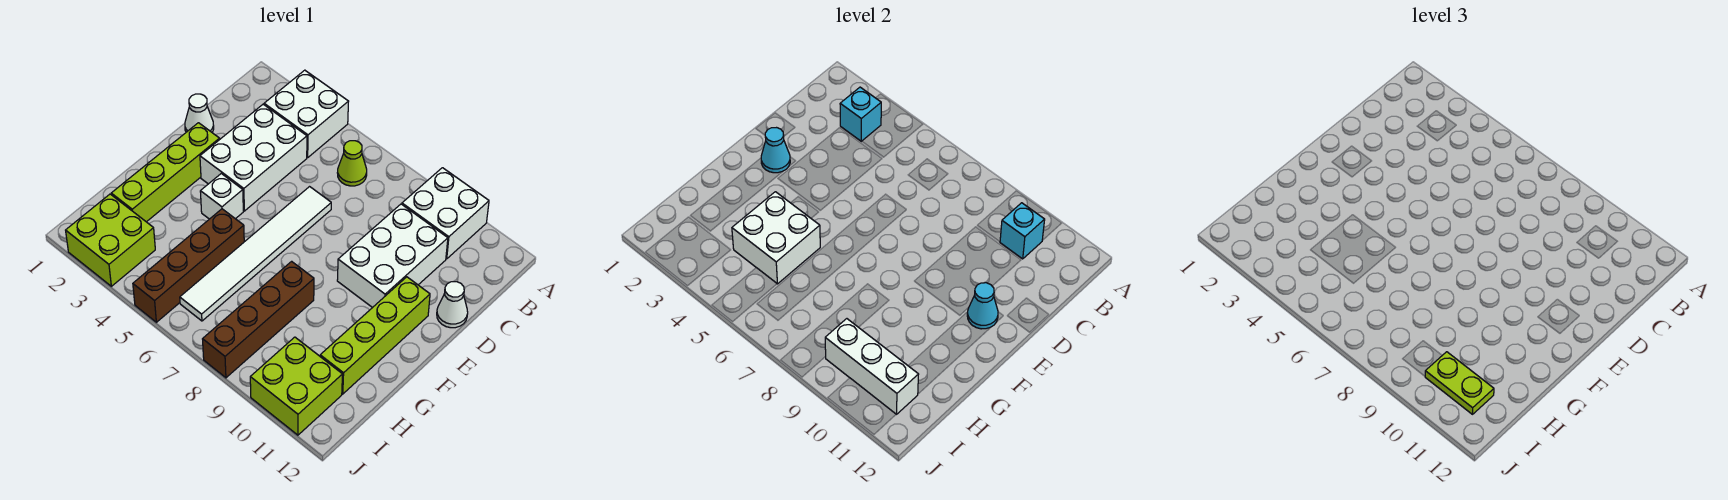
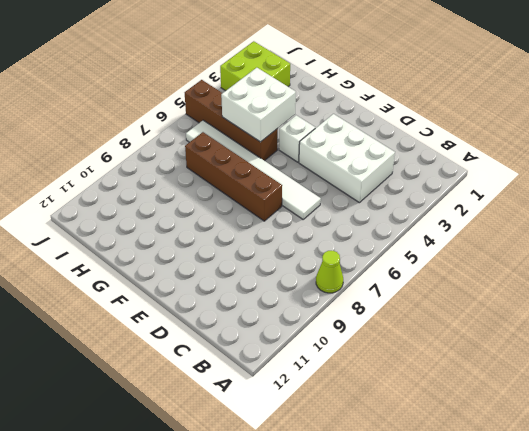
lime 1x1 cone [316,251,343,293] -> lime 1x1 cone moved to [338,141,367,186]
brown 1x4 brick [185,132,282,221] -> brown 1x4 brick moved to [203,261,314,378]
none -> white 2x2 brick [264,70,349,157]
none -> white 2x2 brick [402,168,489,259]
none -> white 2x3 brick [337,204,448,308]

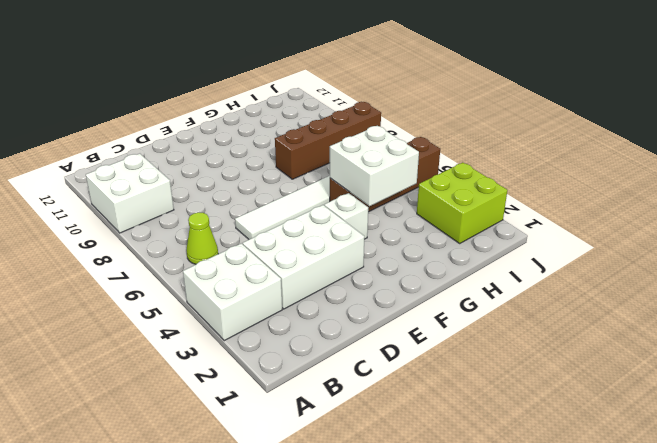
none -> white 2x3 brick [337,204,448,308]
none -> white 1x1 cone [185,94,214,132]
none -> white 1x1 cone [437,282,468,328]

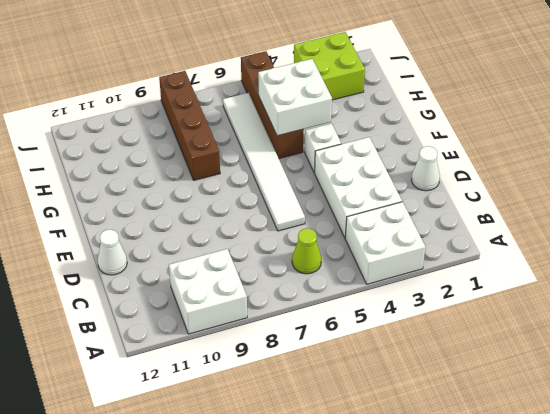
none -> white 2x3 brick [337,204,448,308]
none -> lime 1x4 brick [111,123,220,222]
none -> lime 1x4 brick [320,277,430,394]

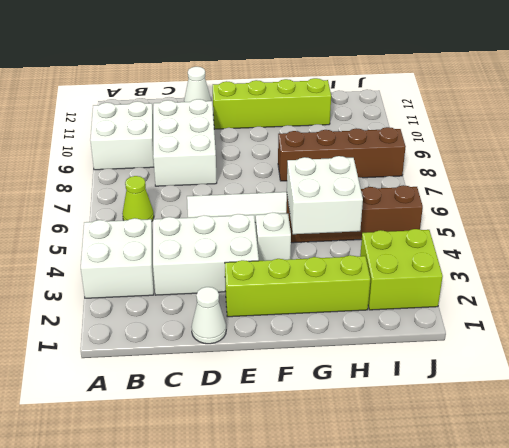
white 2x3 brick [153,99,217,186] -> white 2x3 brick turned to [337,204,448,308]
none -> lime 2x2 brick [250,337,343,435]
none -> cyan 1x1 brick [840,87,881,141]
none -> cyan 1x1 brick [1000,203,1045,259]

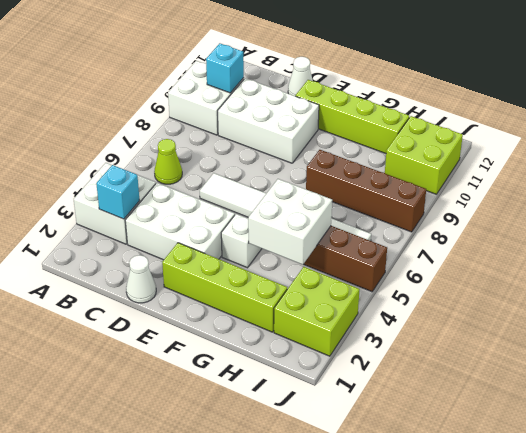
none -> cyan 1x1 cone [761,128,790,173]
none -> cyan 1x1 cone [967,283,998,329]
none -> white 1x3 brick [825,319,919,414]

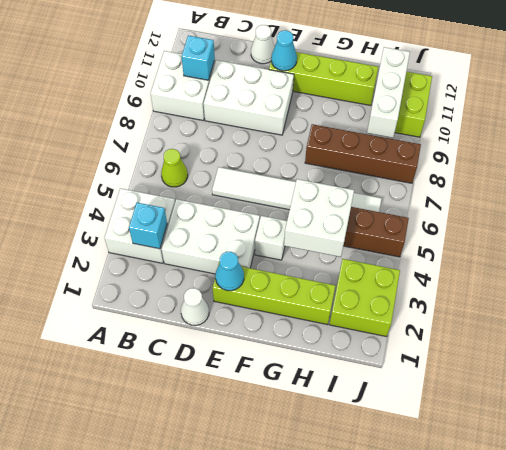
none -> lime 1x2 plate [1425,352,1494,414]

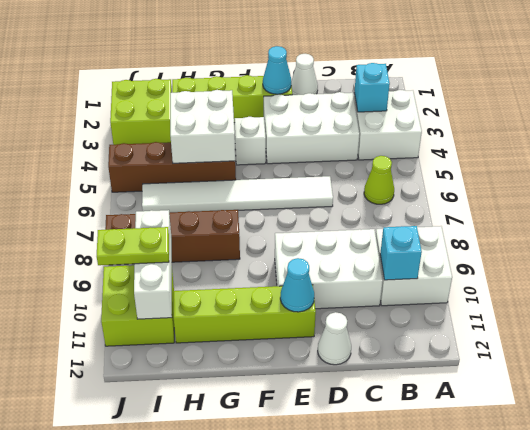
lime 1x2 plate [97,227,169,265] -> lime 1x2 plate turned to [1425,352,1494,414]

